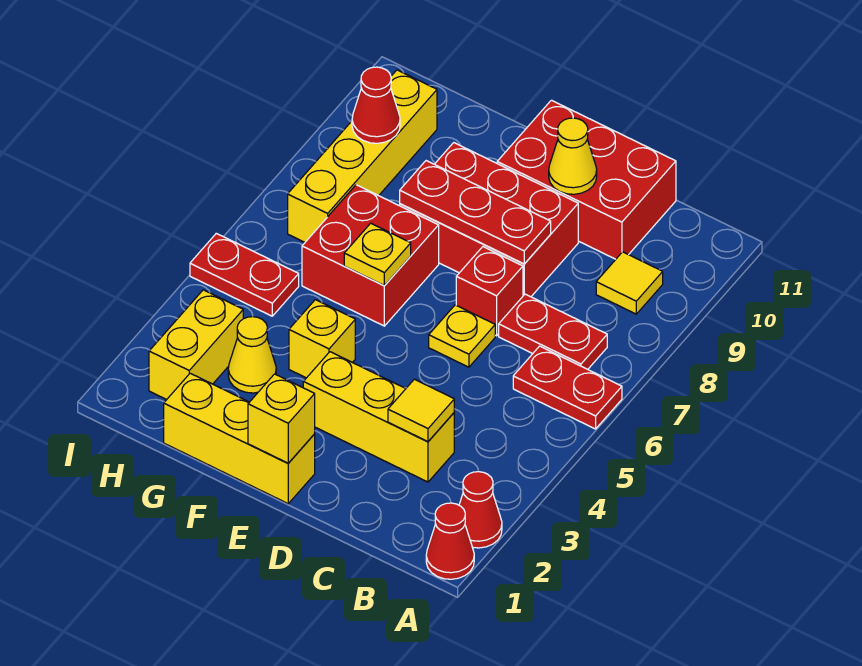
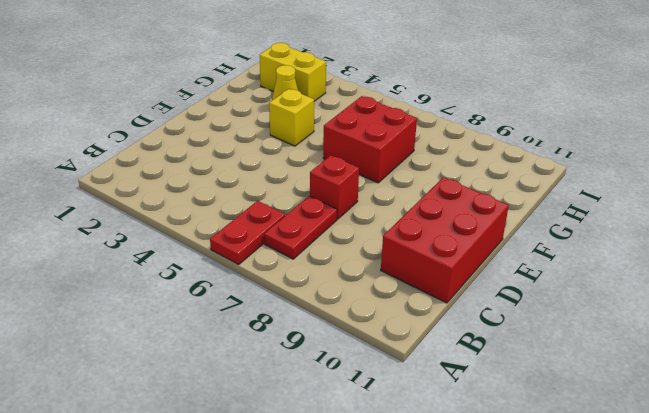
none -> red 1x1 cone [426,503,474,579]
none -> red 1x1 cone [459,472,502,548]
none -> yellow 1x1 tile [596,252,663,314]

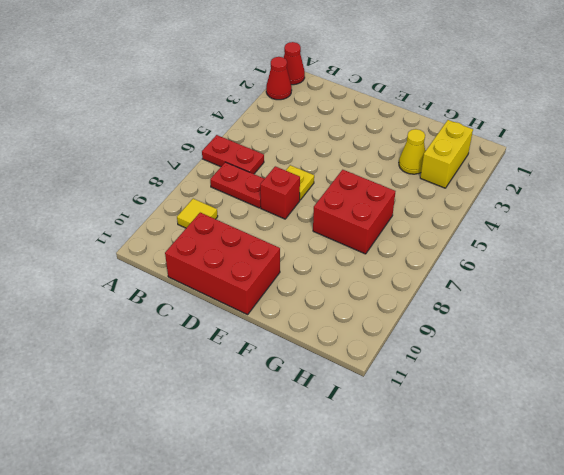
none -> yellow 1x3 brick [303,352,454,482]
none -> red 2x3 brick [400,143,578,297]
none -> yellow 1x3 brick [164,373,315,504]

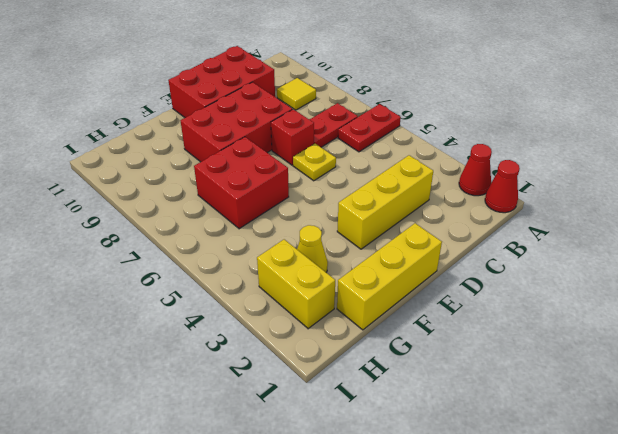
none -> yellow 1x1 brick [289,300,355,378]
none -> red 1x2 plate [190,233,299,316]
none -> yellow 1x4 brick [288,70,437,242]

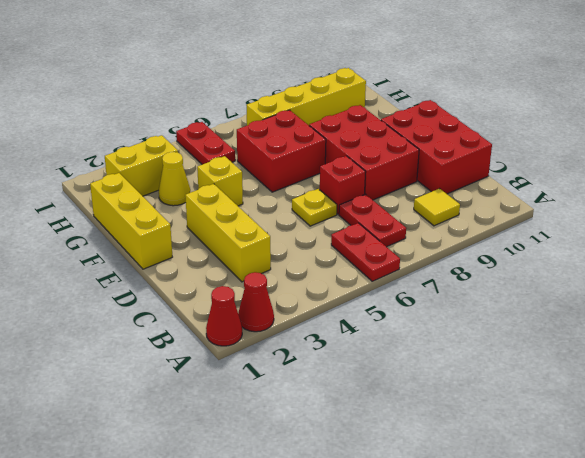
none -> yellow 1x1 tile [388,379,454,441]
none -> red 1x3 plate [400,161,551,264]
none -> yellow 1x1 cone [549,118,597,194]

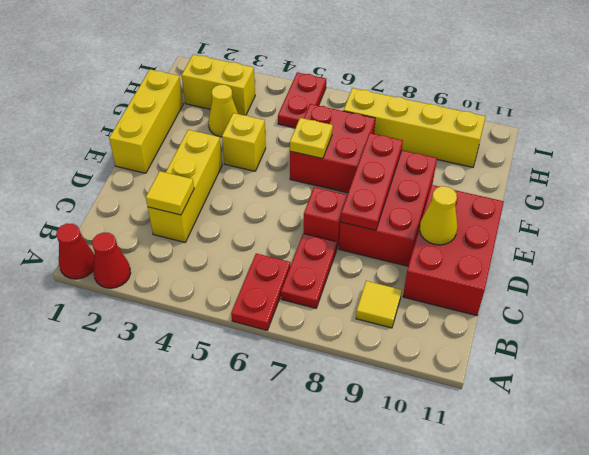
none -> yellow 1x1 plate [429,305,495,367]
none -> yellow 1x1 brick [248,374,315,463]
none -> red 1x1 cone [352,67,400,143]

